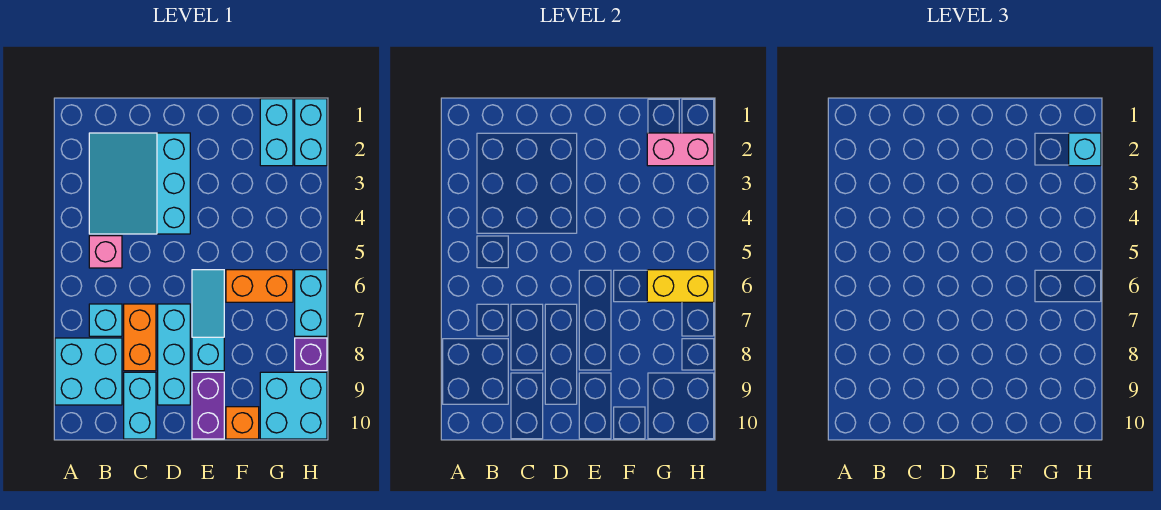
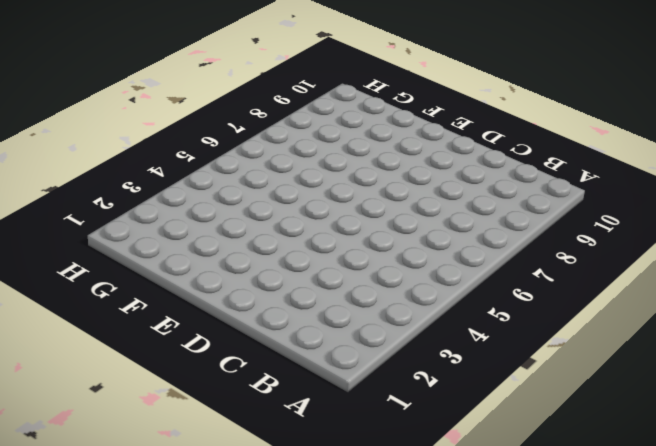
none -> cyan 2x2 brick [55,338,122,405]
none -> cyan 3x3 slope [89,133,190,234]
none -> pink 1x1 brick [89,236,122,268]

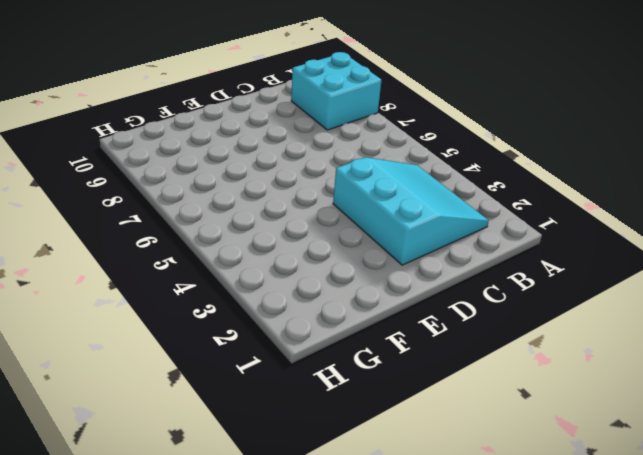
none -> pink 1x1 brick [89,236,122,268]
none -> cyan 1x1 brick [89,304,122,336]
none -> orange 1x2 brick [124,304,156,371]

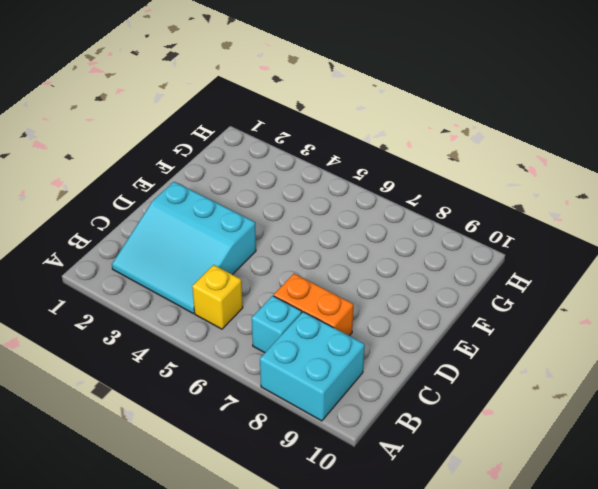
yellow 1x1 brick [192,265,243,329] -> pink 1x1 brick [89,236,122,268]
none -> cyan 1x2 brick [124,372,156,439]
none -> cyan 1x3 brick [158,304,190,405]
none -> cyan 1x3 slope [192,270,224,371]

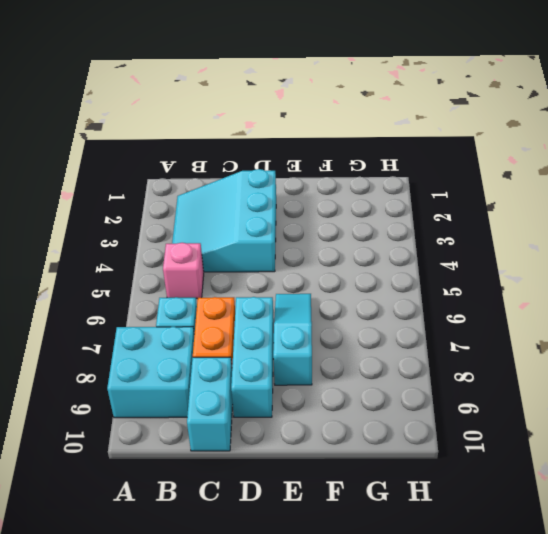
none -> purple 1x2 brick [192,372,224,439]
none -> orange 1x2 brick [226,270,293,302]
none -> orange 1x1 brick [226,407,259,439]

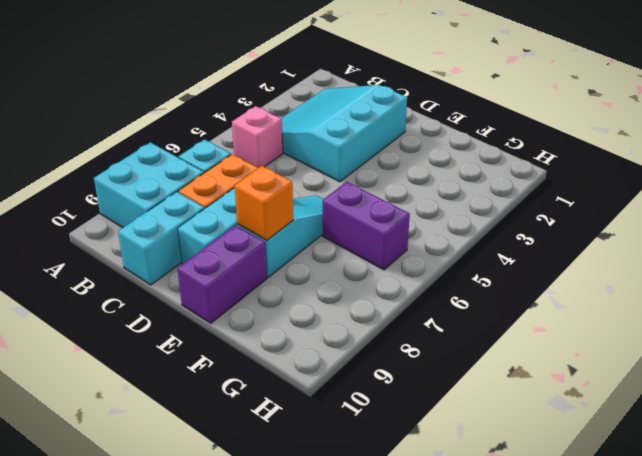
orange 1x1 brick [235,166,293,240] -> orange 1x1 brick moved to [226,407,259,439]
purple 1x2 brick [323,182,410,270] -> orange 1x2 brick [226,270,293,302]
none -> cyan 1x2 brick [260,99,293,166]
none -> cyan 2x2 brick [260,372,327,439]
none -> cyan 1x2 brick [295,99,327,166]

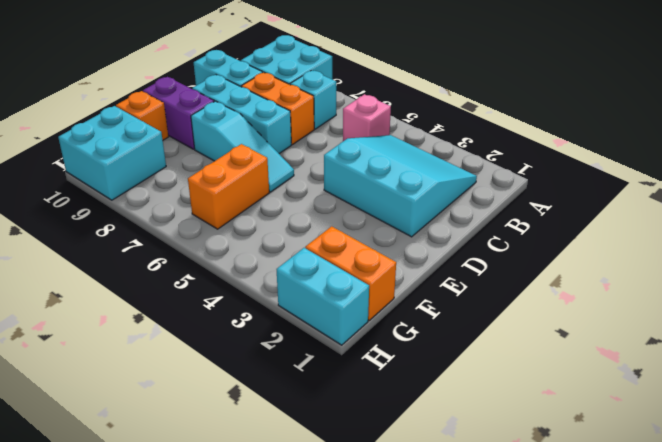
orange 1x2 brick [305,226,396,320] -> cyan 1x2 brick [260,99,293,166]
none -> cyan 1x2 brick [295,270,327,336]
none -> purple 1x1 brick [295,338,327,371]
none -> pink 1x2 brick [647,133,714,166]

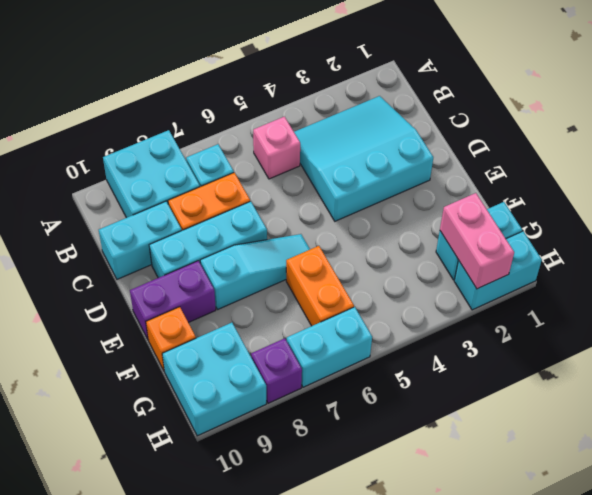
none -> yellow 1x2 brick [647,270,714,302]
none -> cyan 1x1 brick [1069,133,1101,166]

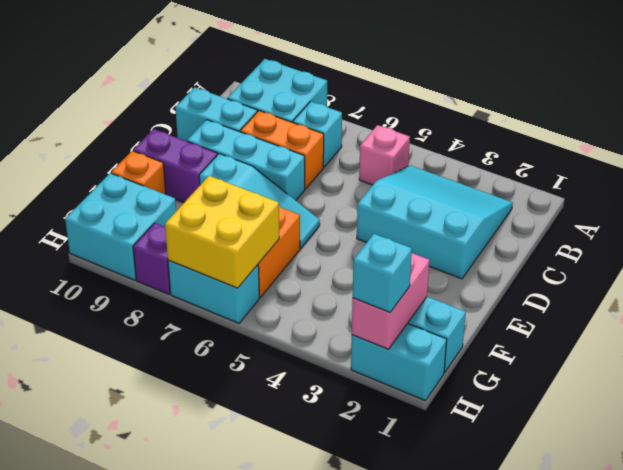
yellow 2x2 brick [165,176,279,288] -> yellow 1x2 brick [647,270,714,302]

